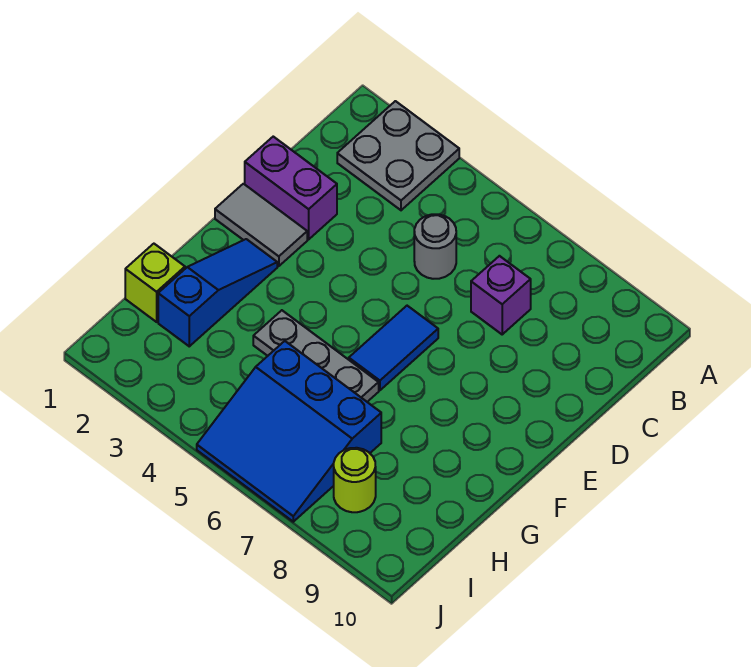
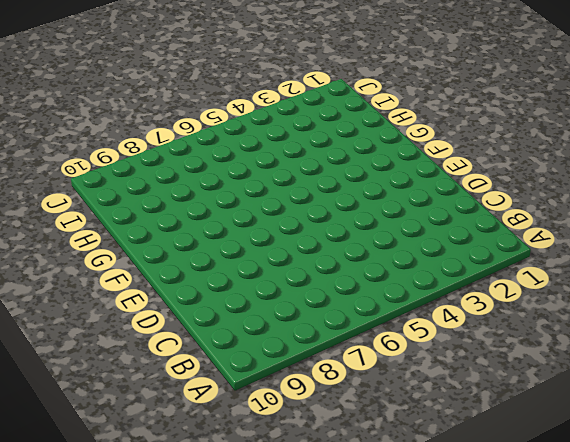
none -> grey 2x2 plate [337,101,459,210]
none -> grey 1x1 round brick [414,214,456,279]

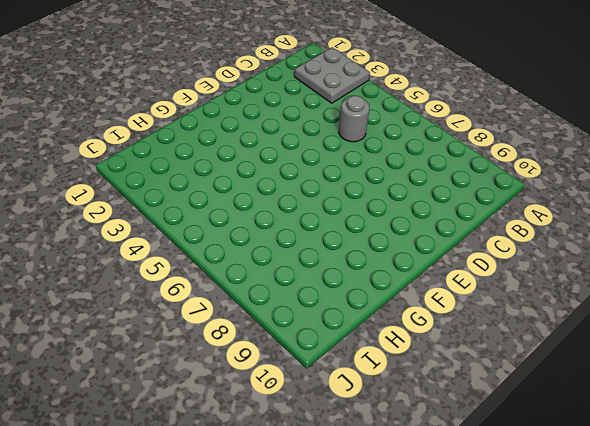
none -> purple 1x1 brick [471,256,531,334]
none -> purple 1x2 brick [245,137,337,239]

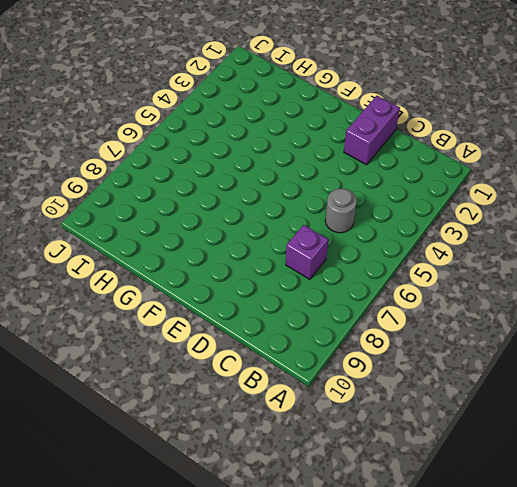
none -> grey 2x2 plate [337,101,459,210]
none -> grey 1x2 tile [215,184,307,266]

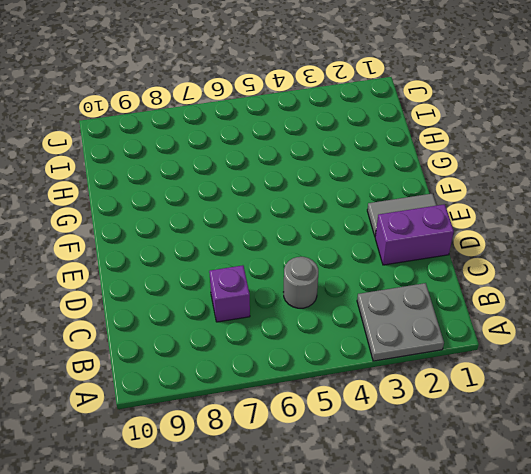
none -> blue 1x2 tile [349,306,438,390]
none -> blue 1x3 slope [158,239,277,346]

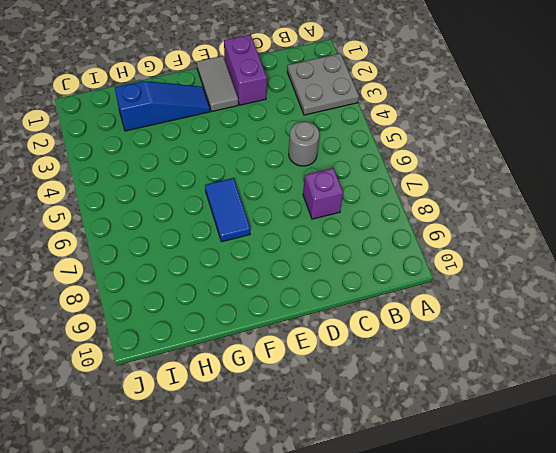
blue 1x2 tile [205,178,250,242] -> blue 1x2 tile turned to [349,306,438,390]
none -> grey 1x3 plate [253,310,379,402]
none -> lime 1x1 brick [125,244,185,322]

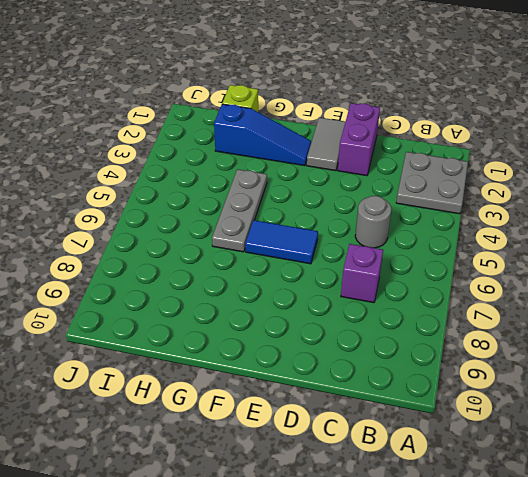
none -> blue 3x3 slope [197,341,381,522]
none -> lime 1x1 round brick [334,448,376,512]

